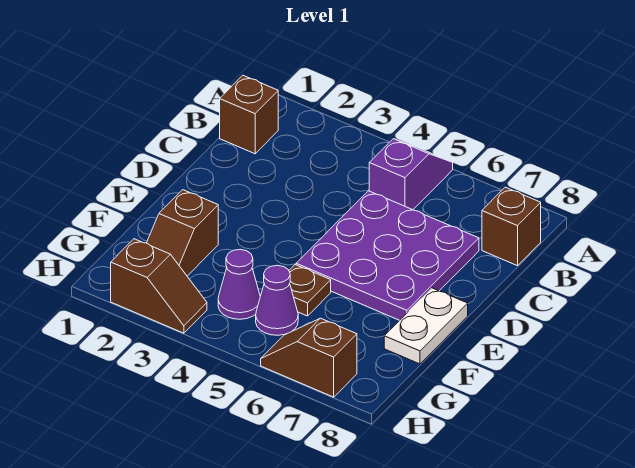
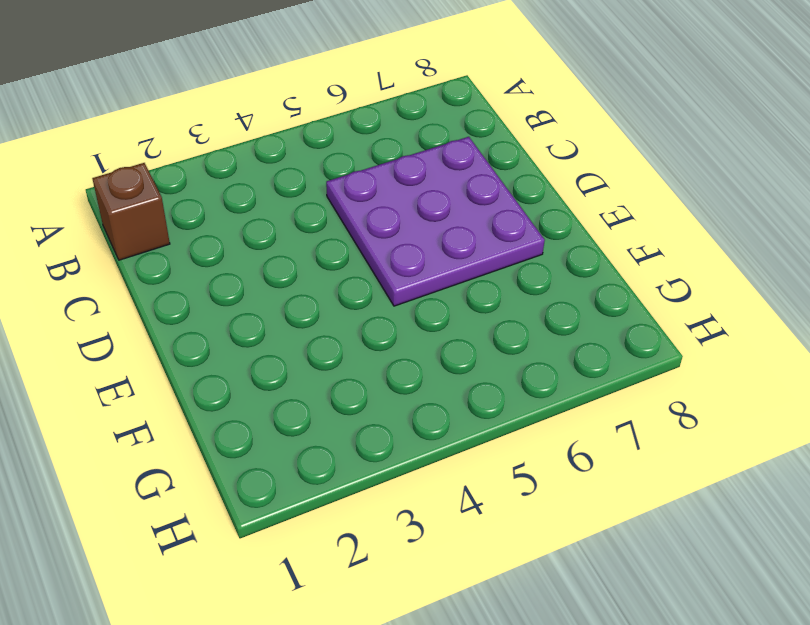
none -> purple 1x2 slope [369,139,453,210]
none -> brown 1x1 brick [482,187,541,266]

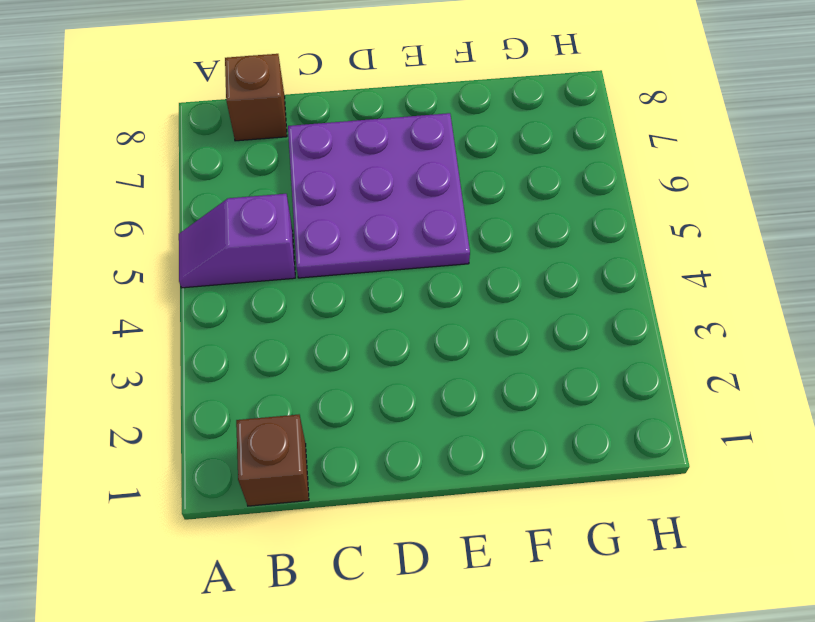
none -> white 1x2 plate [384,288,468,364]
none -> brown 1x2 slope [147,190,218,276]

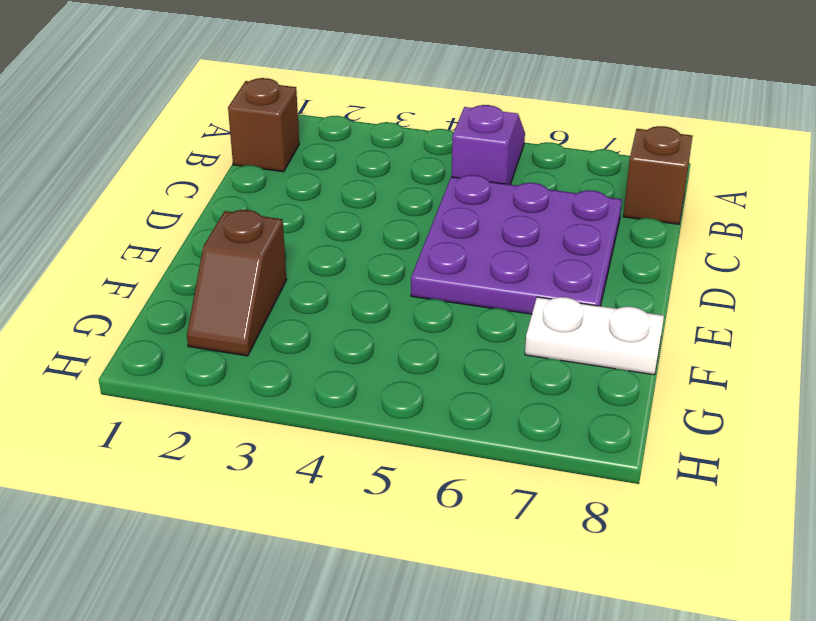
white 1x2 plate [525,297,664,375] -> white 1x2 plate turned to [384,288,468,364]
none -> brown 1x1 plate [289,265,331,316]
none -> purple 1x1 cone [218,249,260,319]

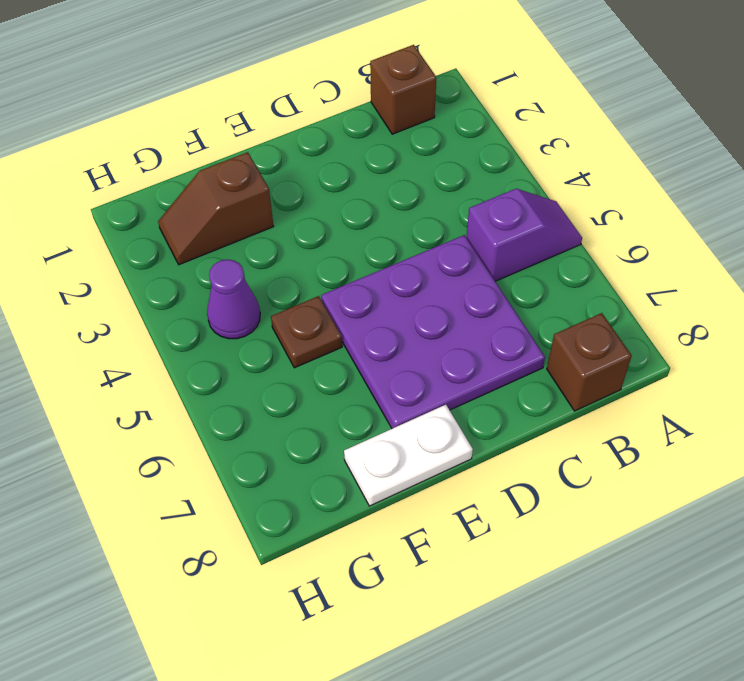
none -> purple 1x1 cone [256,265,298,335]
none -> brown 1x2 slope [111,239,207,333]

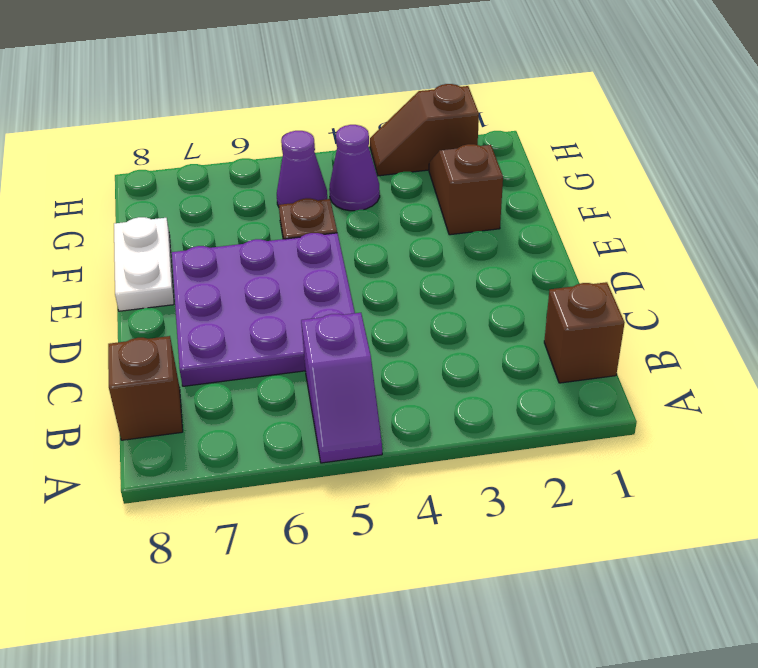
none -> brown 1x2 slope [261,318,357,397]

